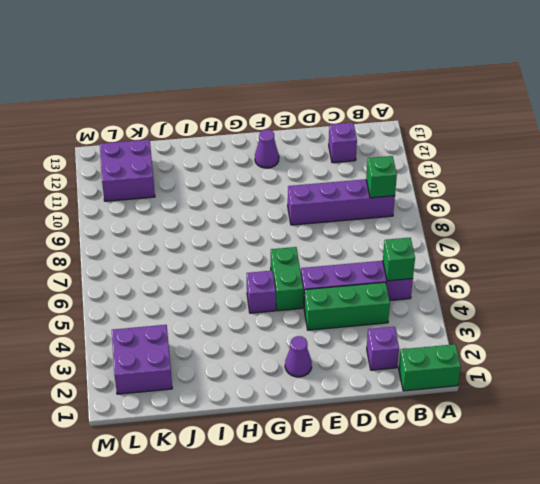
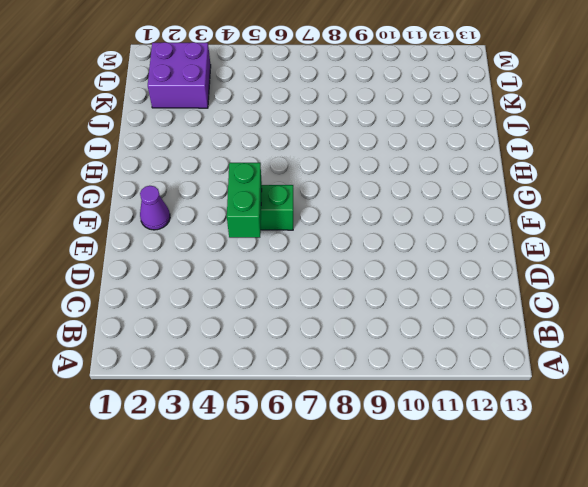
green 1x2 brick [227,163,262,238] -> green 1x2 brick moved to [399,344,461,391]
none -> purple 1x4 brick [301,261,413,305]
none -> purple 1x4 brick [288,179,395,225]
none -> purple 1x1 brick [367,327,399,370]

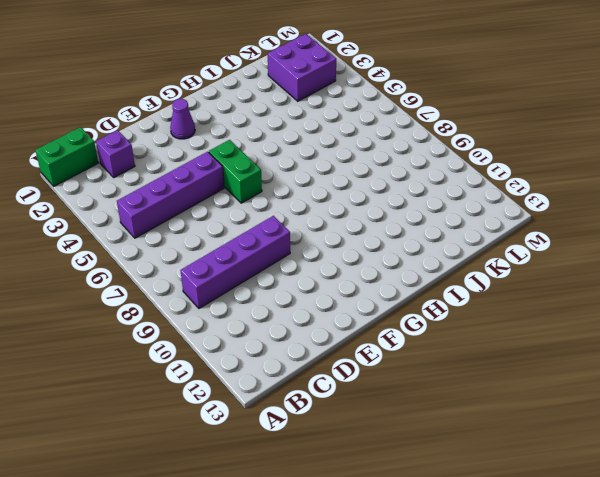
none -> green 1x3 brick [304,282,390,330]
none -> purple 1x1 brick [329,123,357,163]
none -> purple 1x1 cone [255,129,279,168]

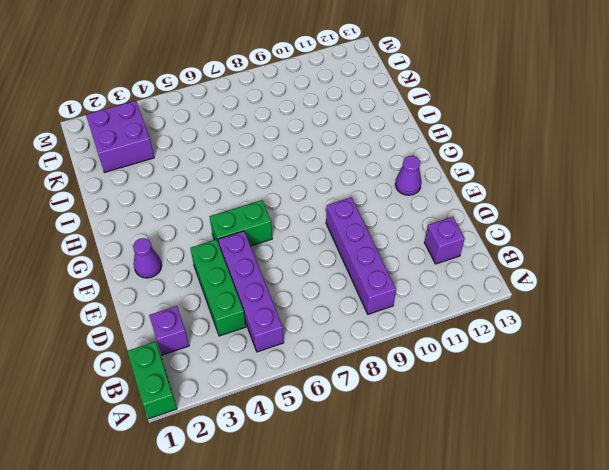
none -> purple 1x1 brick [247,271,276,313]
none -> purple 2x2 brick [100,139,155,201]
none -> green 1x1 brick [383,238,415,281]

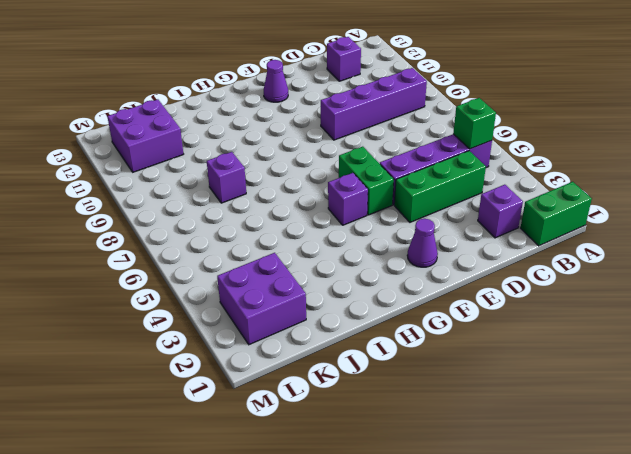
purple 1x1 brick [207,152,246,203] -> none
none -> green 1x1 brick [366,156,397,198]

